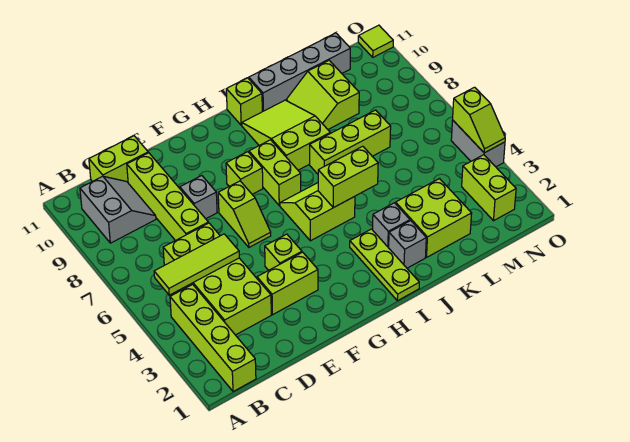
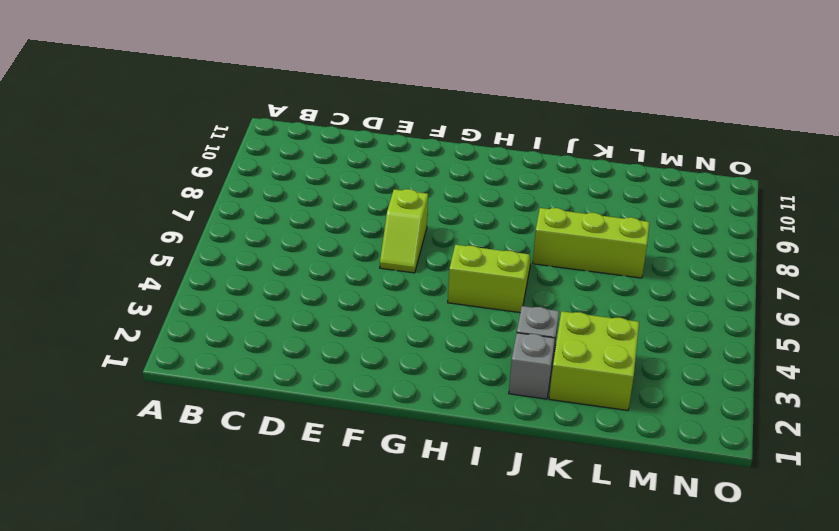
none -> lime 1x4 brick [170,284,256,392]
none -> grey 2x2 slope [80,176,156,243]
none -> lime 2x4 brick [163,223,271,335]

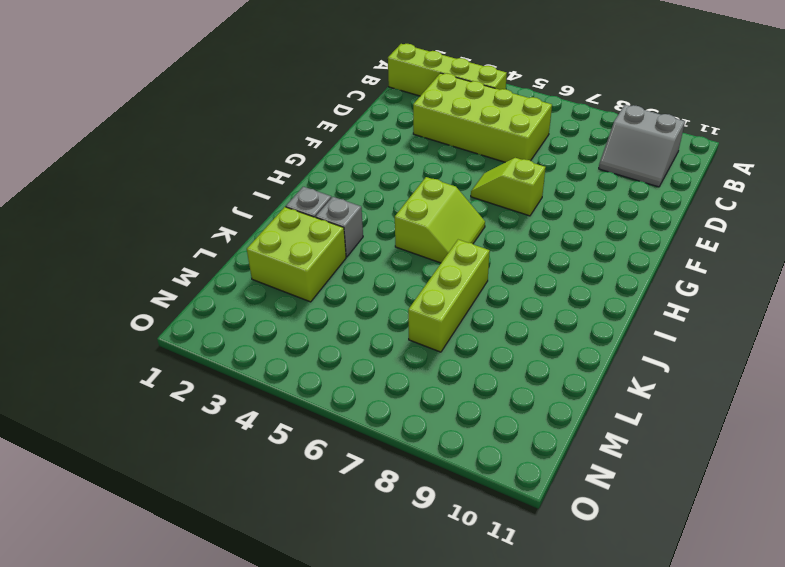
none -> lime 1x2 brick [89,136,148,182]
none -> lime 1x4 brick [127,153,208,241]
none -> lime 1x2 brick [257,252,318,315]

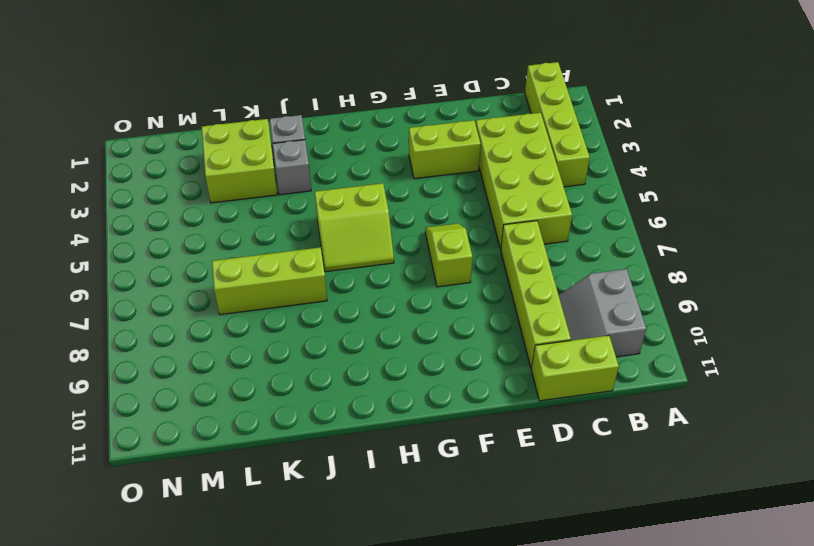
none -> grey 1x1 brick [180,176,217,219]
none -> lime 1x1 brick [265,234,302,270]
none -> lime 1x1 brick [226,152,263,194]

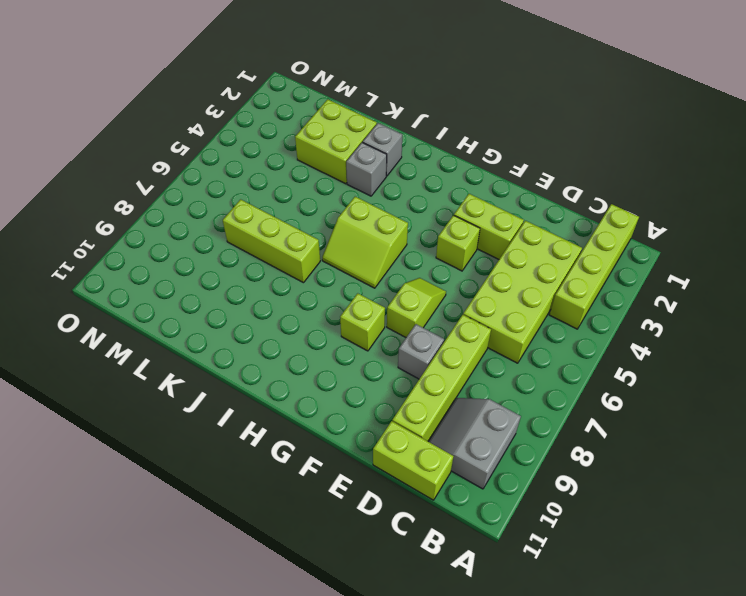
none -> lime 1x2 brick [249,140,301,205]
none -> lime 1x3 plate [350,229,419,301]
none -> lime 2x3 slope [242,100,330,170]

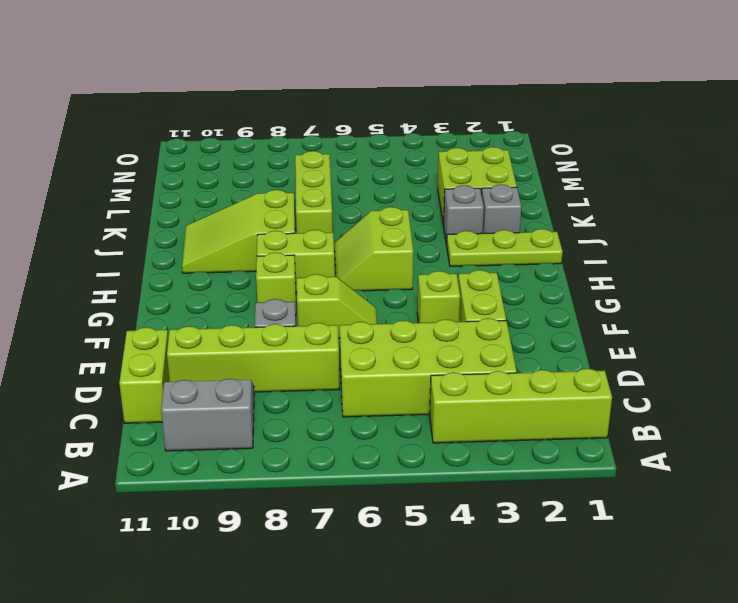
none -> lime 1x1 brick [226,78,262,125]
none -> grey 1x4 brick [249,33,350,112]
none -> lime 2x2 slope [286,60,359,129]

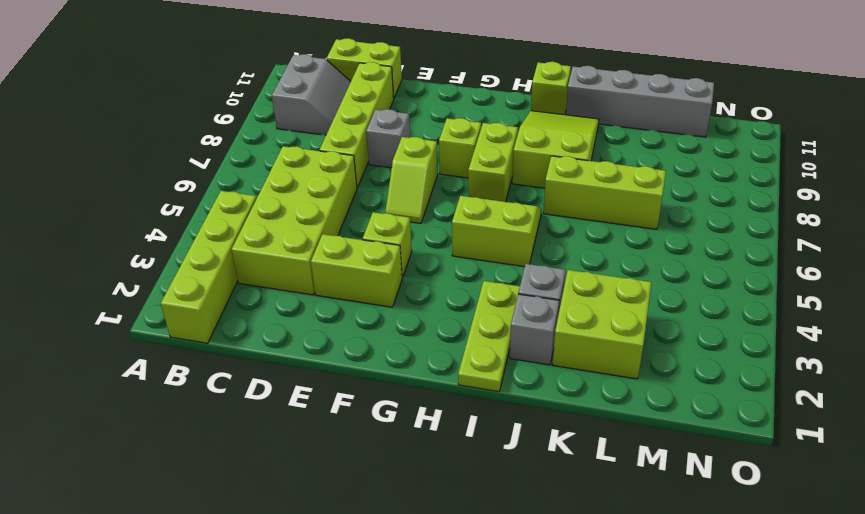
none -> lime 2x2 slope [286,60,359,129]
none -> lime 1x2 brick [462,155,516,221]
none -> grey 1x2 brick [451,120,505,167]

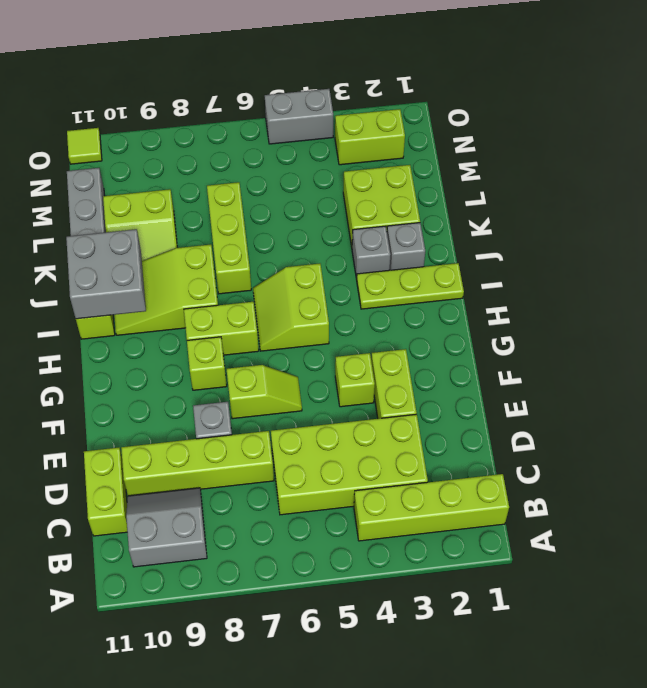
grey 2x2 brick [66,229,146,319] -> none
none -> lime 1x3 tile [154,234,239,295]
none -> lime 1x2 brick [318,146,378,208]
none -> lime 1x2 slope [453,87,505,153]

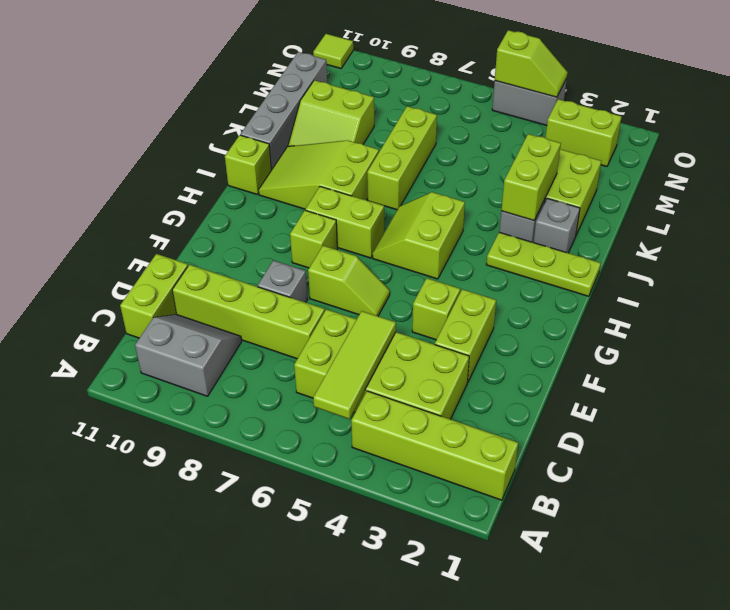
lime 1x2 brick [501,134,561,221] -> lime 1x2 brick moved to [318,146,378,208]

